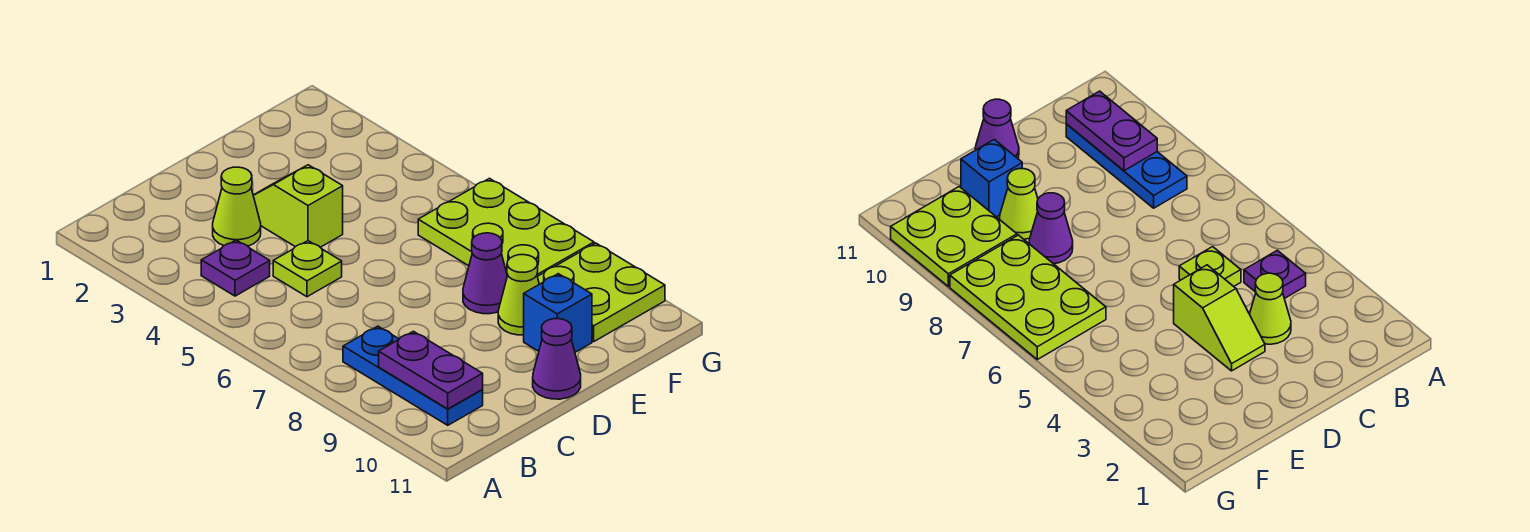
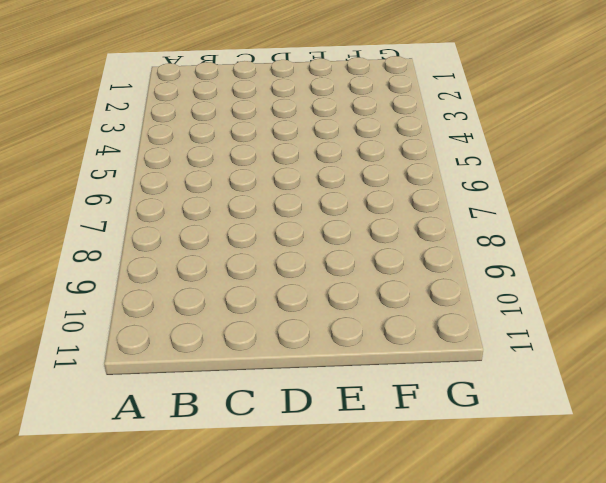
none -> purple 1x1 plate [201,240,270,296]
none -> blue 1x3 plate [343,326,483,425]
none -> lime 1x1 cone [213,167,261,246]

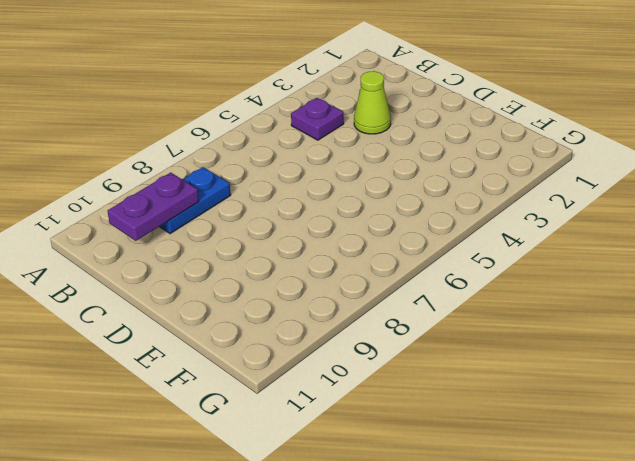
blue 1x2 plate [159,167,231,234] -> blue 1x3 plate [343,326,483,425]
none -> lime 1x1 plate [273,241,342,297]
none -> lime 1x2 slope [253,165,343,247]
none -> purple 1x1 cone [533,319,581,399]

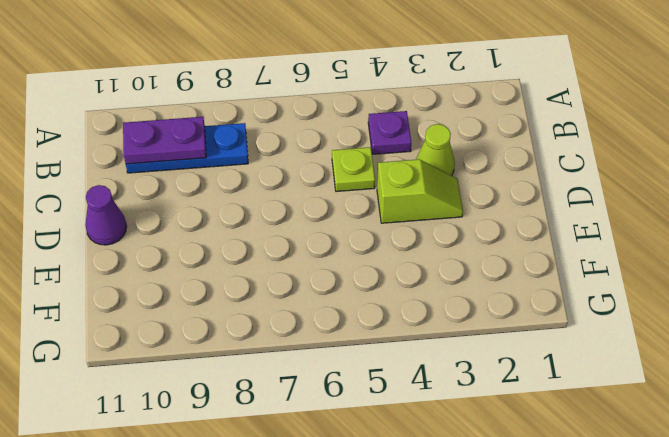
none -> purple 1x1 cone [463,233,507,314]
none -> lime 1x1 cone [498,255,539,335]
none -> blue 1x1 brick [524,274,592,352]

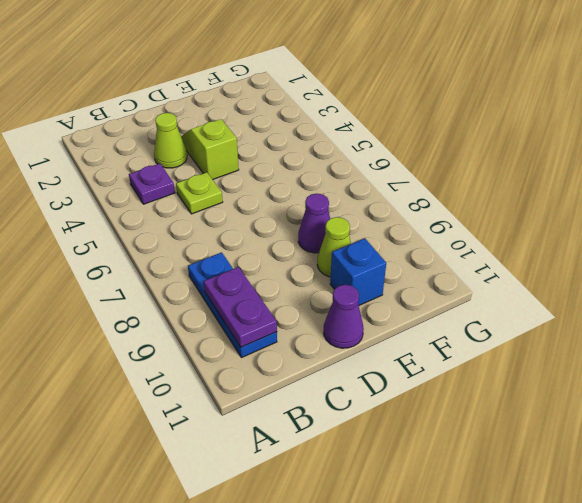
none -> lime 2x3 plate [418,178,594,276]
none -> lime 2x2 plate [537,243,665,341]

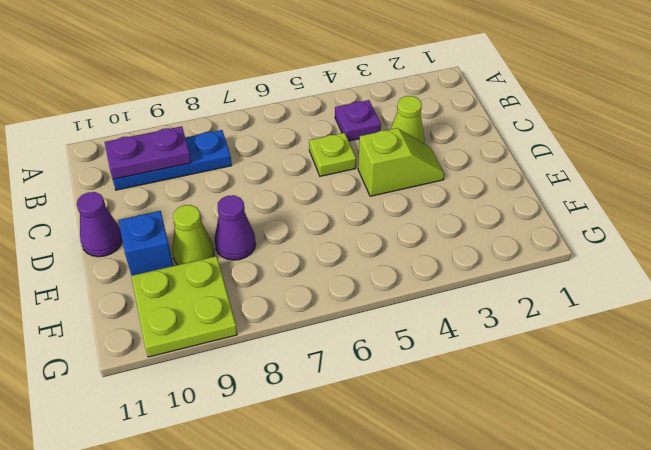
none -> lime 2x3 plate [418,178,594,276]

